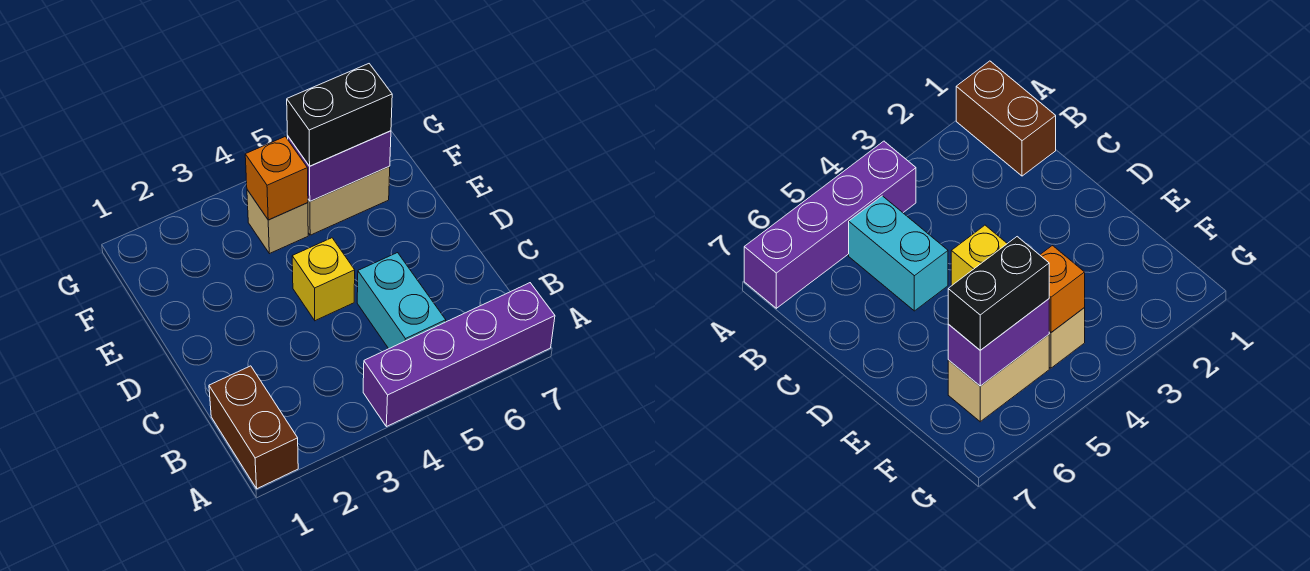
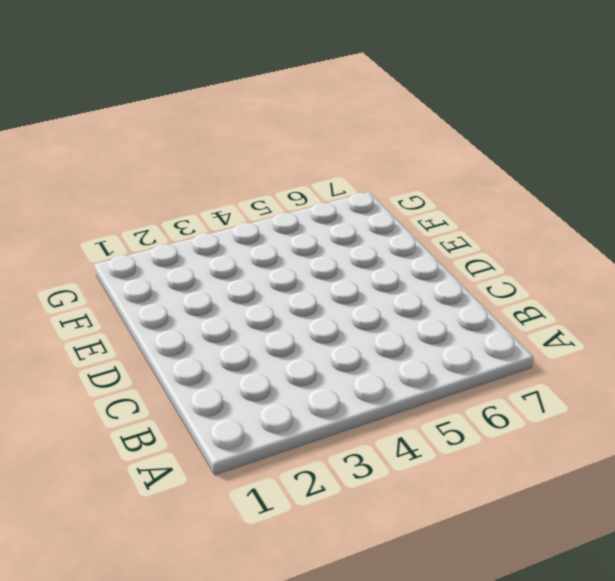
none -> brown 1x2 brick [209,366,298,489]
none -> purple 1x4 brick [363,283,555,427]

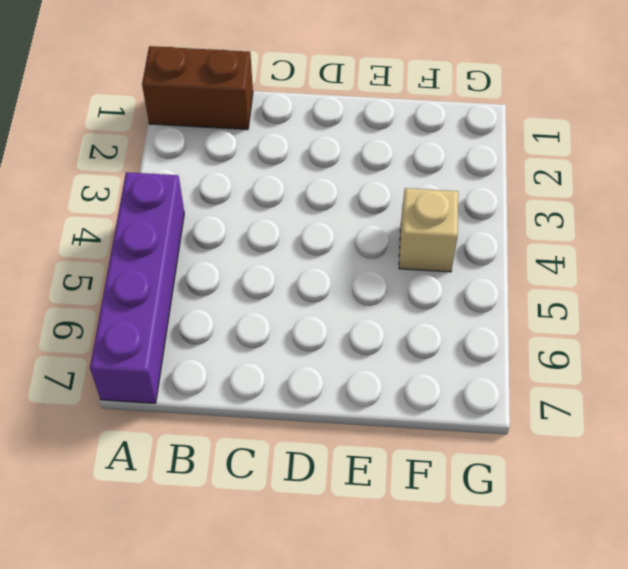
none -> cyan 1x2 brick [357,253,446,349]
none -> yellow 1x1 brick [292,238,355,321]

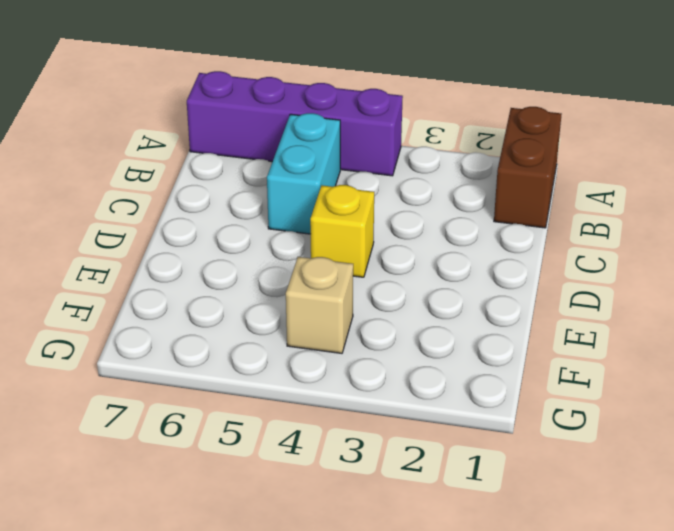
none -> tan 1x2 brick [308,167,390,235]
none -> orange 1x1 brick [245,137,308,220]

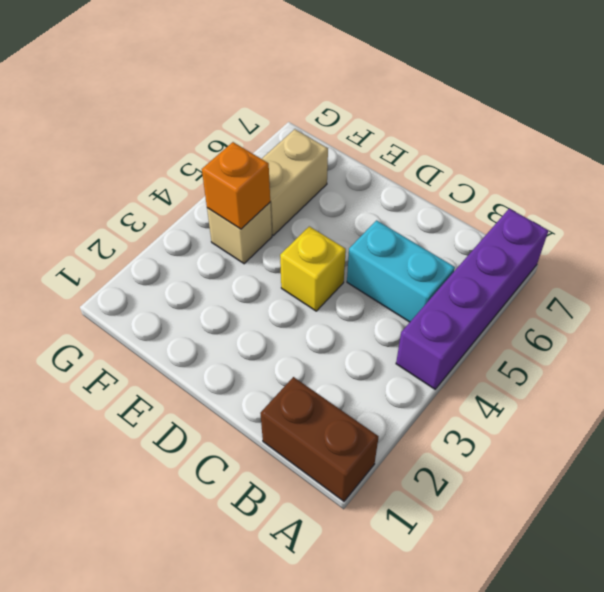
none -> purple 1x2 brick [288,131,391,201]
none -> black 1x2 brick [287,64,392,166]

